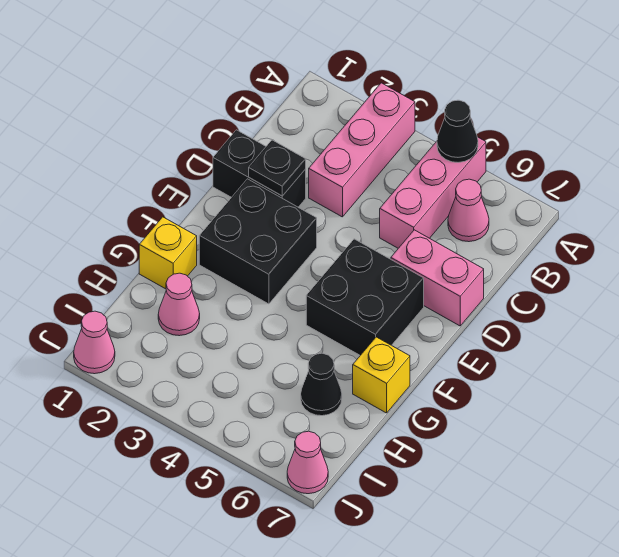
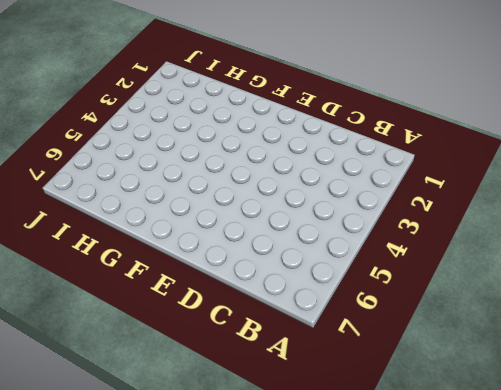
none -> pink 1x3 brick [309,83,415,217]
none -> pink 1x3 brick [380,137,486,248]
none -> pink 1x1 cone [448,179,489,242]

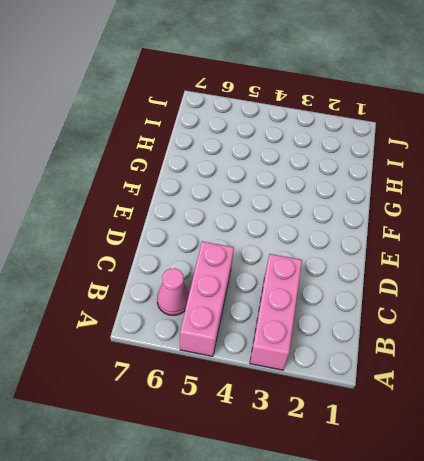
none -> black 1x2 brick [213,130,306,207]
none -> pink 1x2 brick [391,230,484,326]
none -> black 2x2 brick [199,179,317,304]

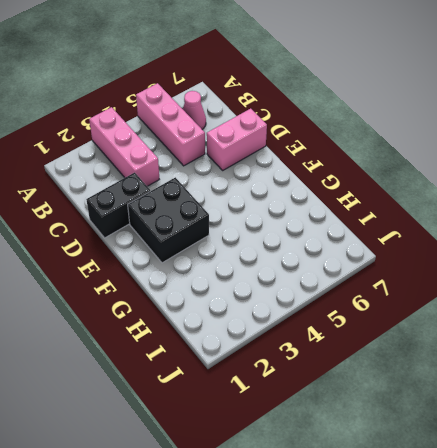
none -> black 2x2 brick [306,239,424,355]
none -> yellow 1x1 brick [139,217,197,289]
none -> yellow 1x1 brick [353,337,410,413]

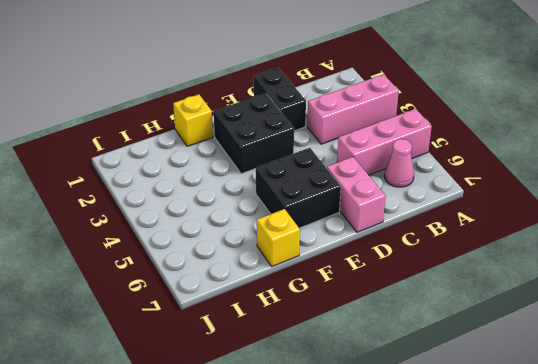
none -> pink 1x1 cone [158,273,200,336]
none -> black 1x1 cone [301,353,342,416]
none -> pink 1x1 cone [74,311,115,374]

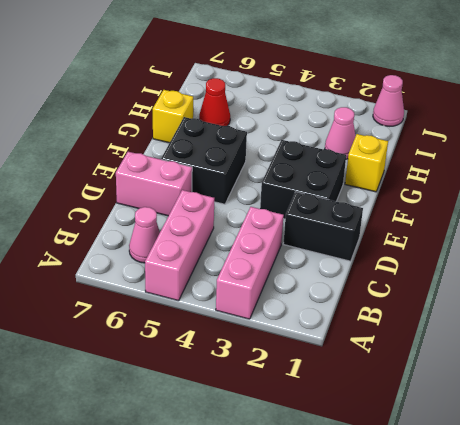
red 1x1 cone [199,78,230,126] -> black 1x1 cone [301,353,342,416]
none -> pink 1x1 cone [287,431,328,494]
none -> black 1x1 cone [437,100,478,162]
none -> black 1x1 plate [249,140,306,196]

